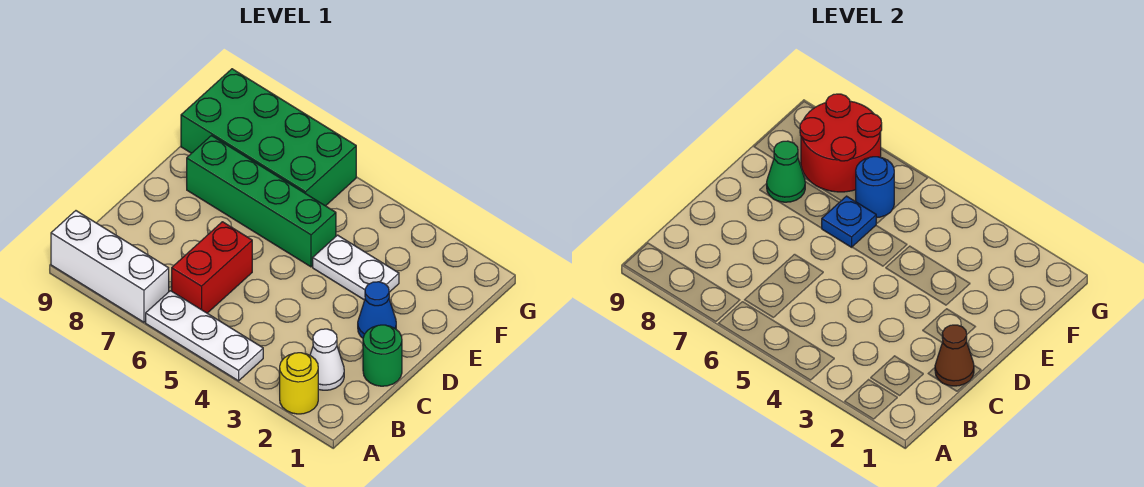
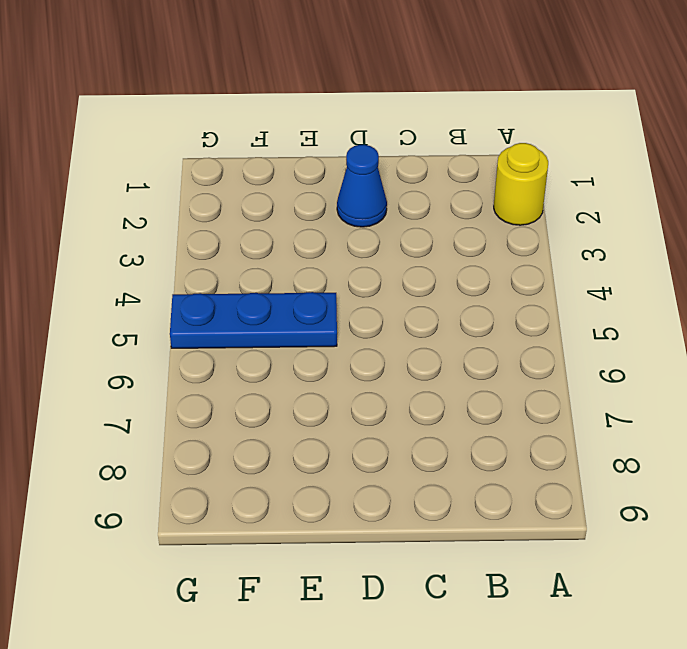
blue 1x3 plate [170,292,337,348] -> green 1x4 brick [187,136,336,267]
none -> white 1x3 plate [146,291,263,381]
none -> white 1x3 brick [51,211,169,322]
none -> white 1x1 cone [310,329,344,390]

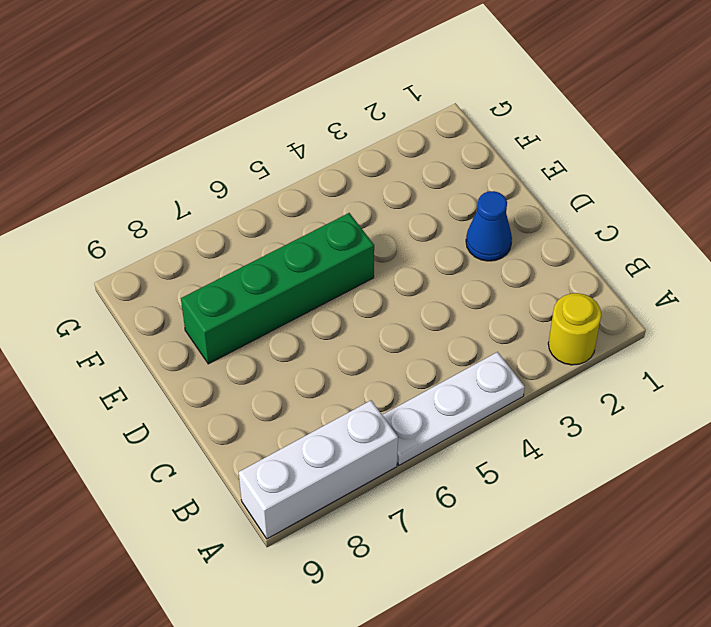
none -> white 1x1 cone [310,329,344,390]
none -> red 1x2 brick [172,222,252,313]
none -> green 1x1 round brick [363,325,402,386]

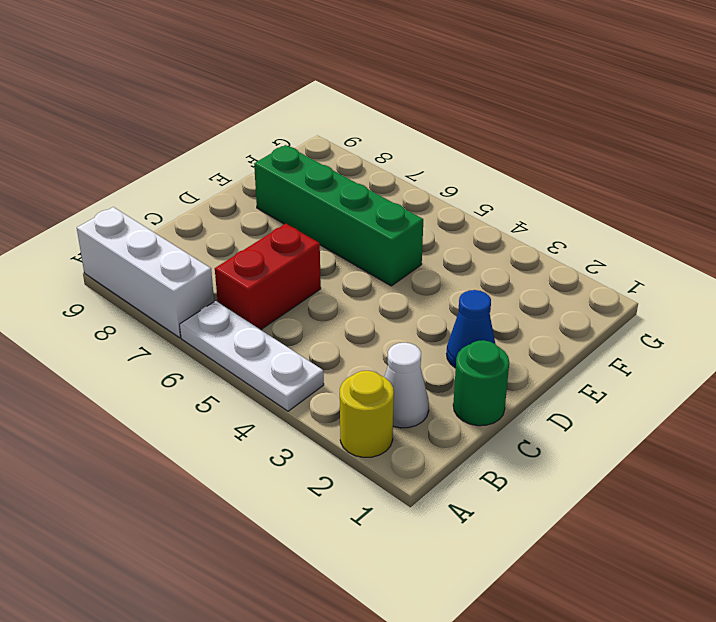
none -> white 1x2 plate [313,235,399,300]
none -> green 2x4 brick [181,69,356,206]
none -> brown 1x1 cone [935,325,974,386]

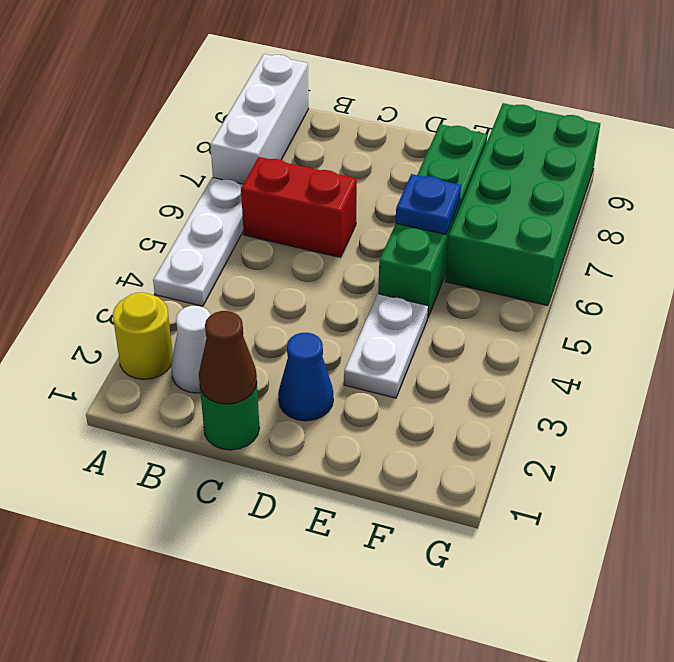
none -> green 1x1 cone [767,141,805,202]
none -> blue 1x1 round brick [856,157,894,218]
none -> red 2x2 round brick [800,94,882,192]

